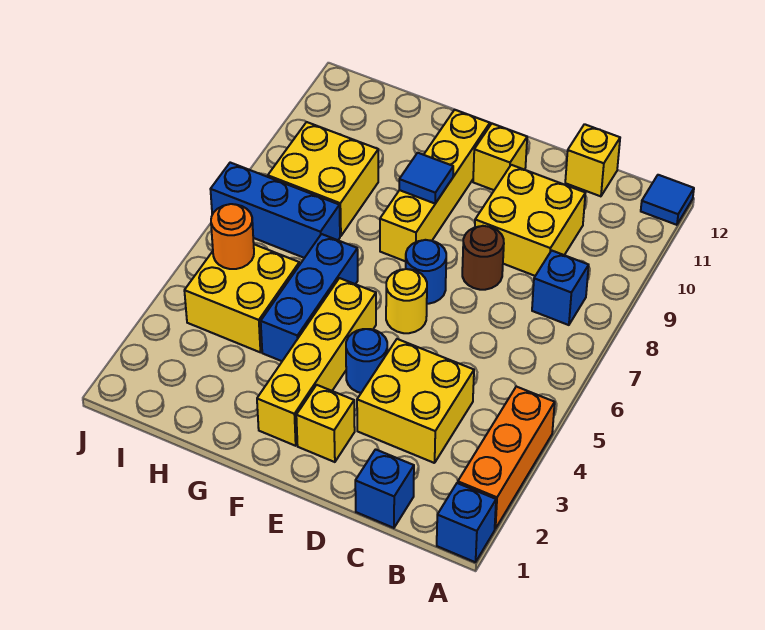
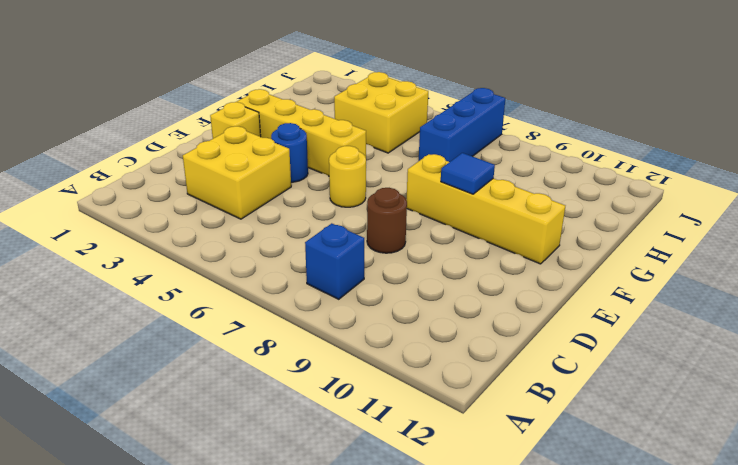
none -> blue 1x1 brick [437,483,496,562]
none -> orange 1x3 brick [458,387,555,529]
none -> blue 1x1 tile [641,175,694,225]

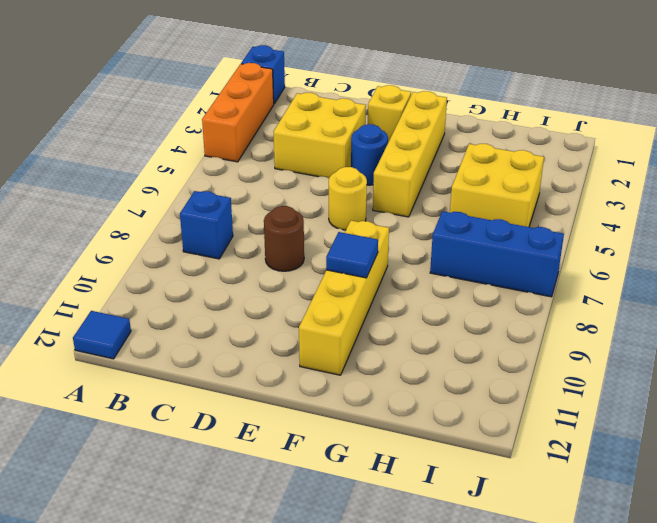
none -> blue 1x1 brick [355,449,414,528]
none -> yellow 2x2 brick [475,165,585,276]
none -> yellow 1x1 brick [565,124,620,196]

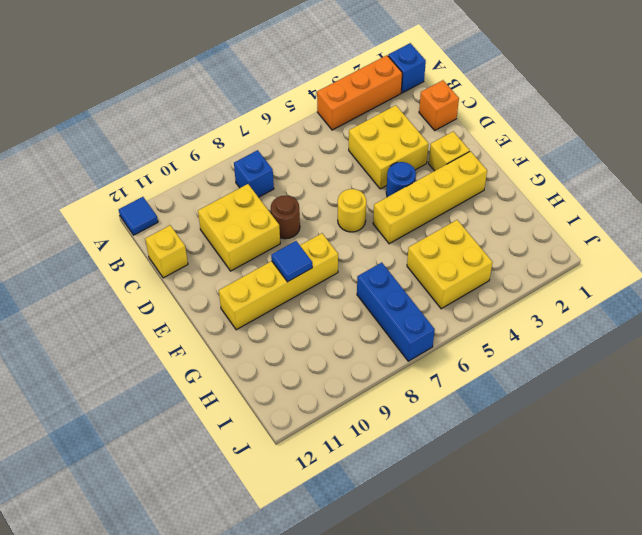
orange 1x1 brick [419,80,459,130] -> blue 1x1 brick [355,449,414,528]
none -> blue 1x1 round brick [406,240,446,304]
none -> yellow 1x1 brick [473,124,527,190]
none -> blue 1x3 brick [261,234,358,361]

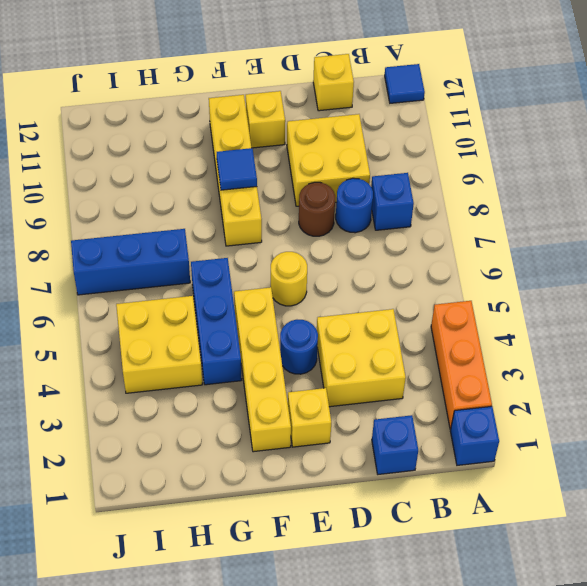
blue 1x1 round brick [336,178,373,233] -> blue 1x1 round brick moved to [406,240,446,304]
none -> yellow 2x2 brick [268,122,378,236]
none -> orange 1x1 round brick [211,204,254,269]

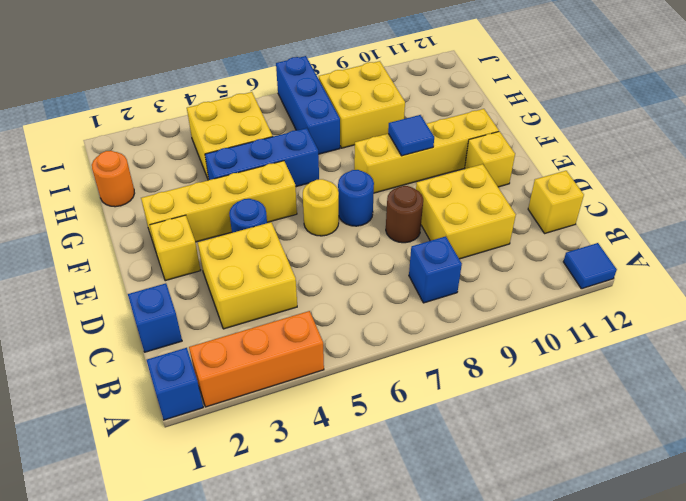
orange 1x1 round brick [92,151,135,207] -> orange 1x1 round brick moved to [211,204,254,269]

